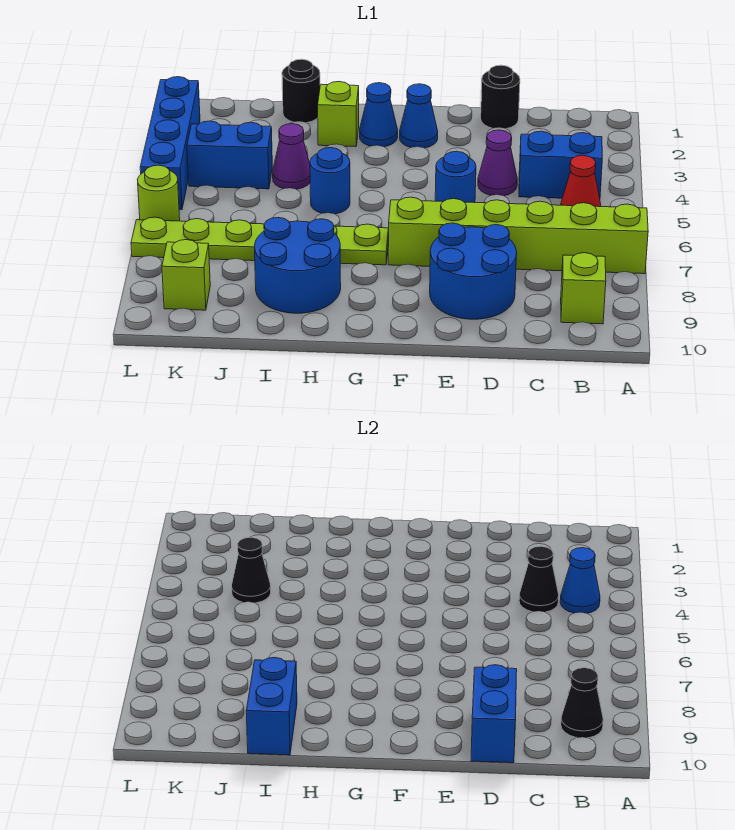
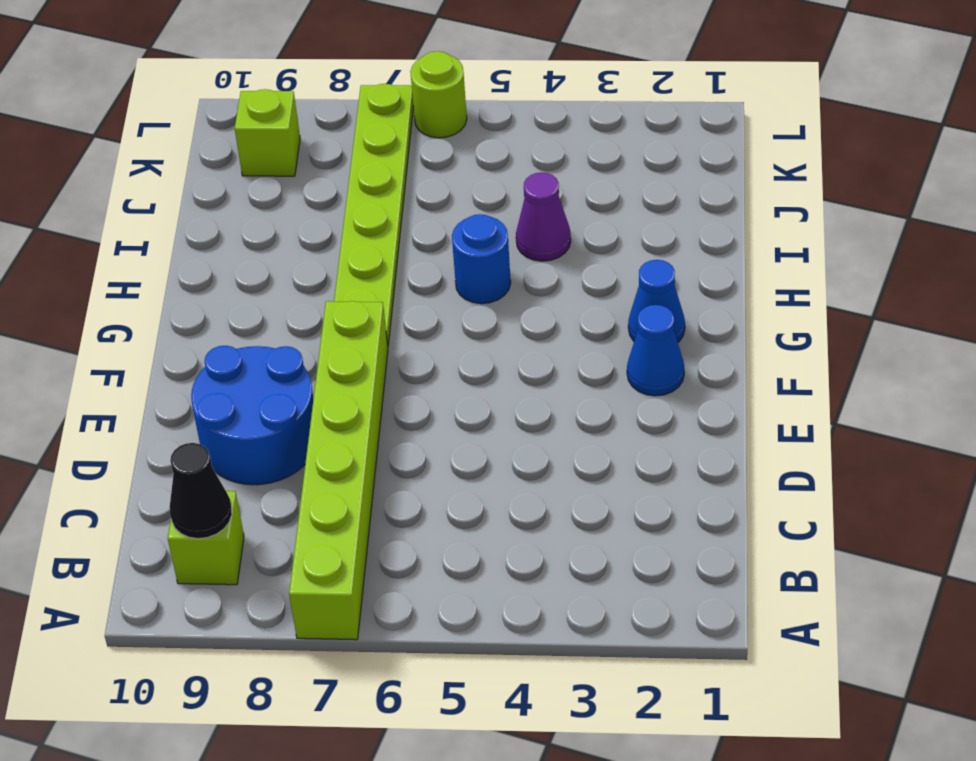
none -> blue 1x2 brick [519,131,602,198]
none -> red 1x1 cone [561,155,601,207]
none -> black 1x1 round brick [481,65,520,129]

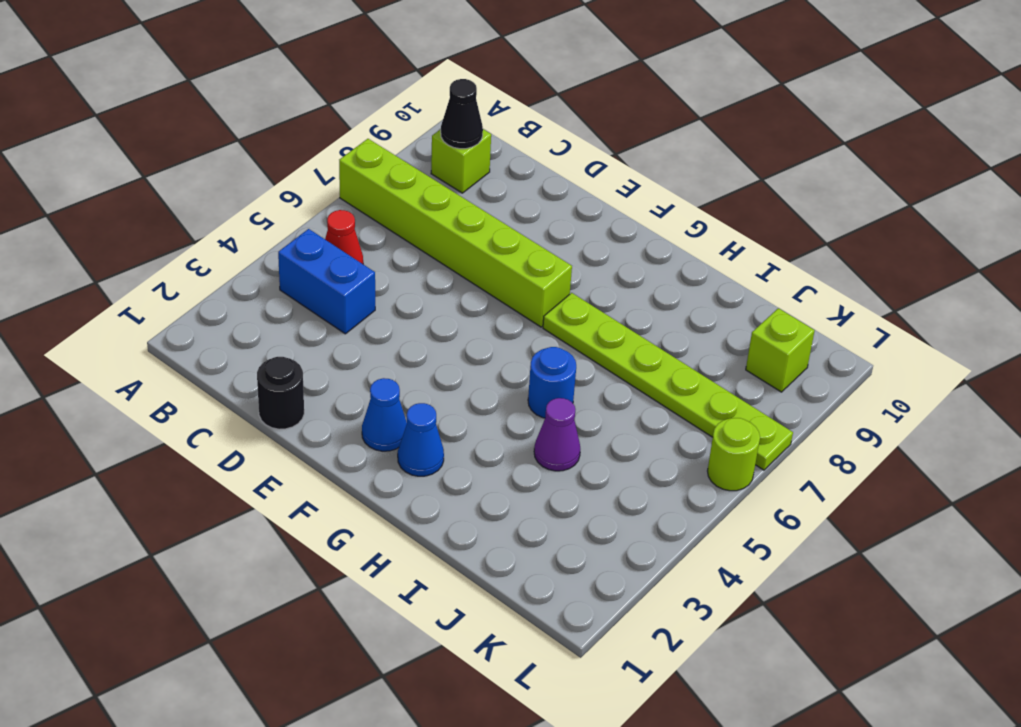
none -> purple 1x1 cone [478,130,517,196]
none -> blue 2x2 round brick [430,223,517,319]
none -> blue 1x1 round brick [435,151,476,203]

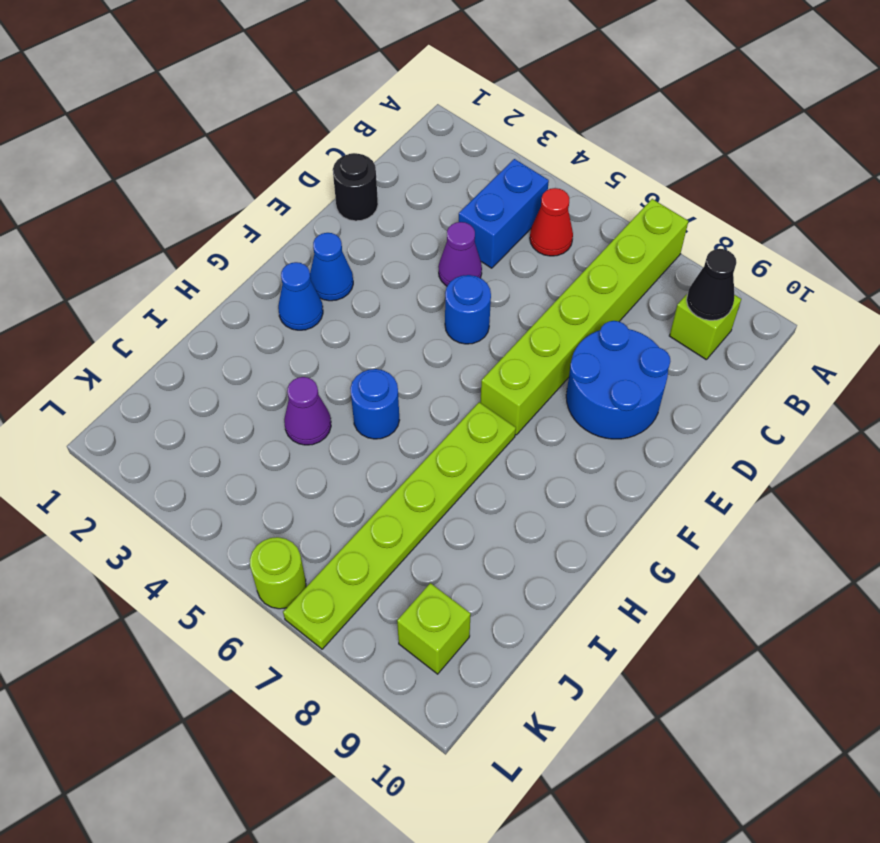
none -> lime 1x1 brick [318,82,359,147]
none -> blue 2x2 round brick [255,217,341,313]
none -> black 1x1 round brick [282,59,320,123]

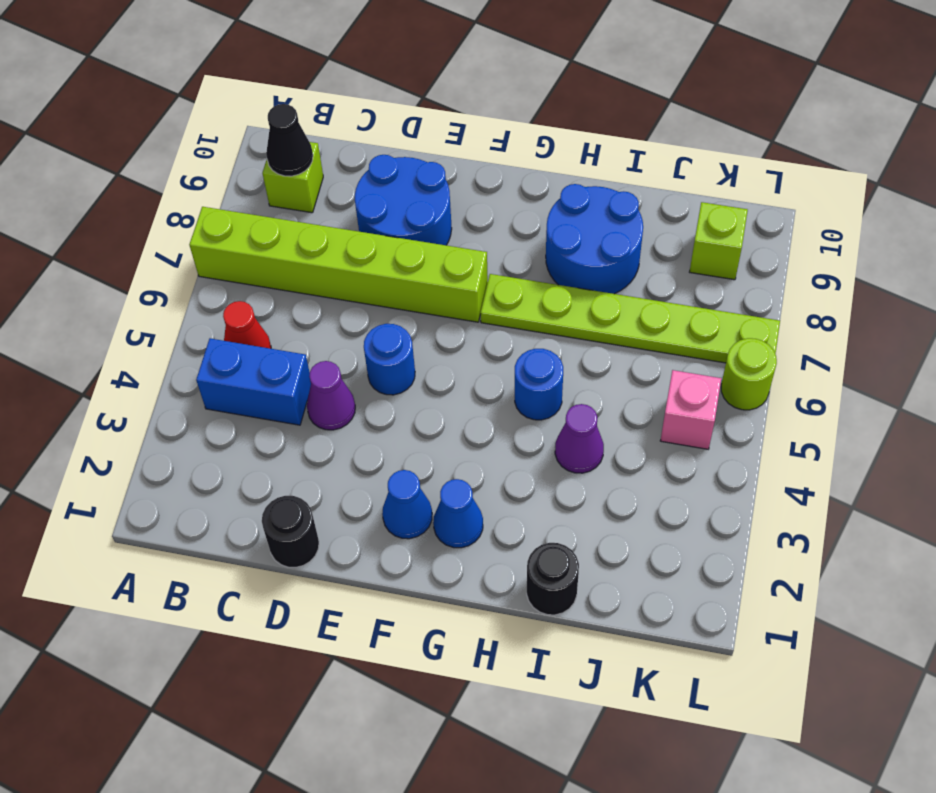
pink 1x1 brick [660,370,721,449] -> none
none -> lime 1x1 brick [318,82,359,147]
none -> blue 1x2 brick [187,121,272,189]
none -> blue 1x4 brick [140,77,200,210]

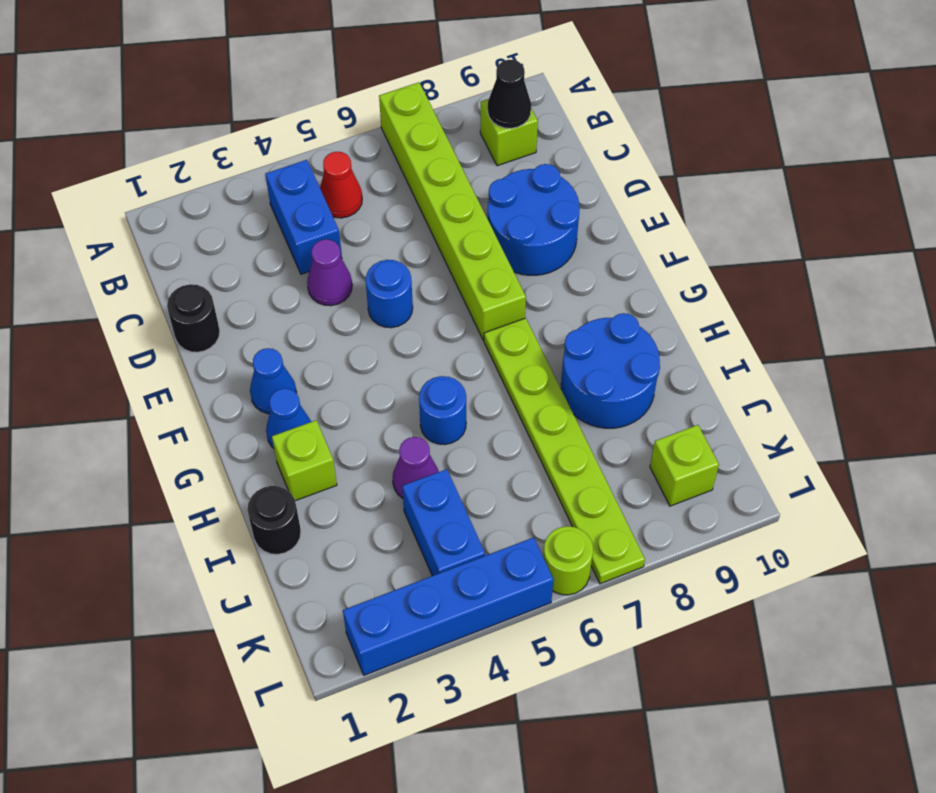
none -> blue 1x1 cone [560,548,600,613]
none -> black 1x1 cone [519,546,559,612]
none -> blue 1x2 brick [471,665,517,763]

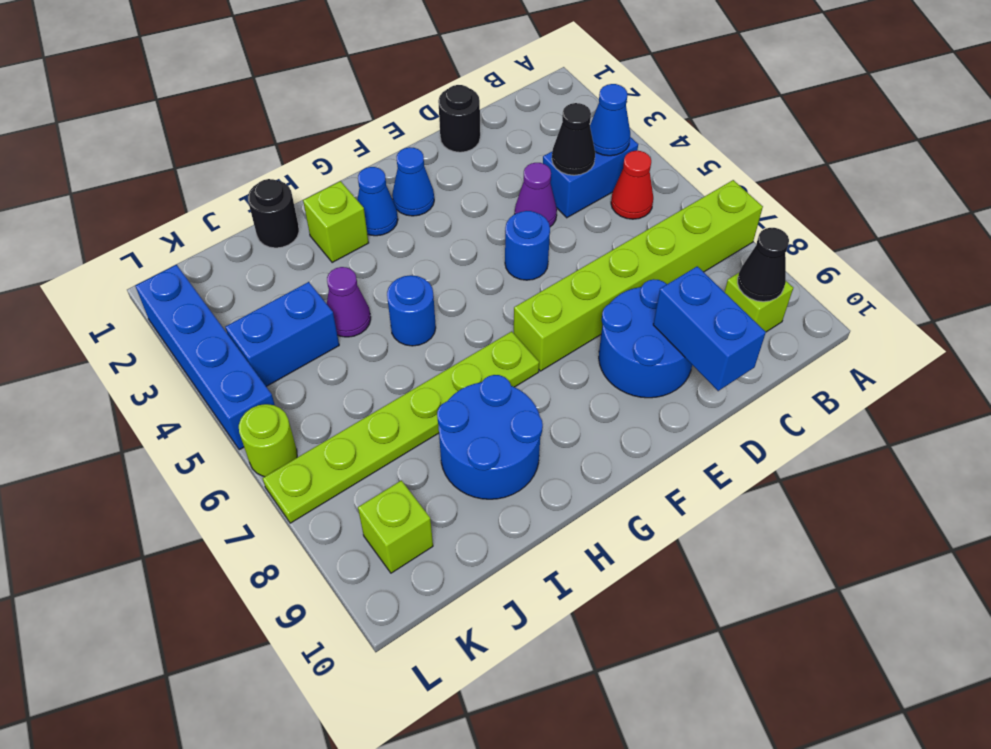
none -> blue 1x2 brick [246,657,297,755]
none -> black 1x1 cone [232,537,271,603]

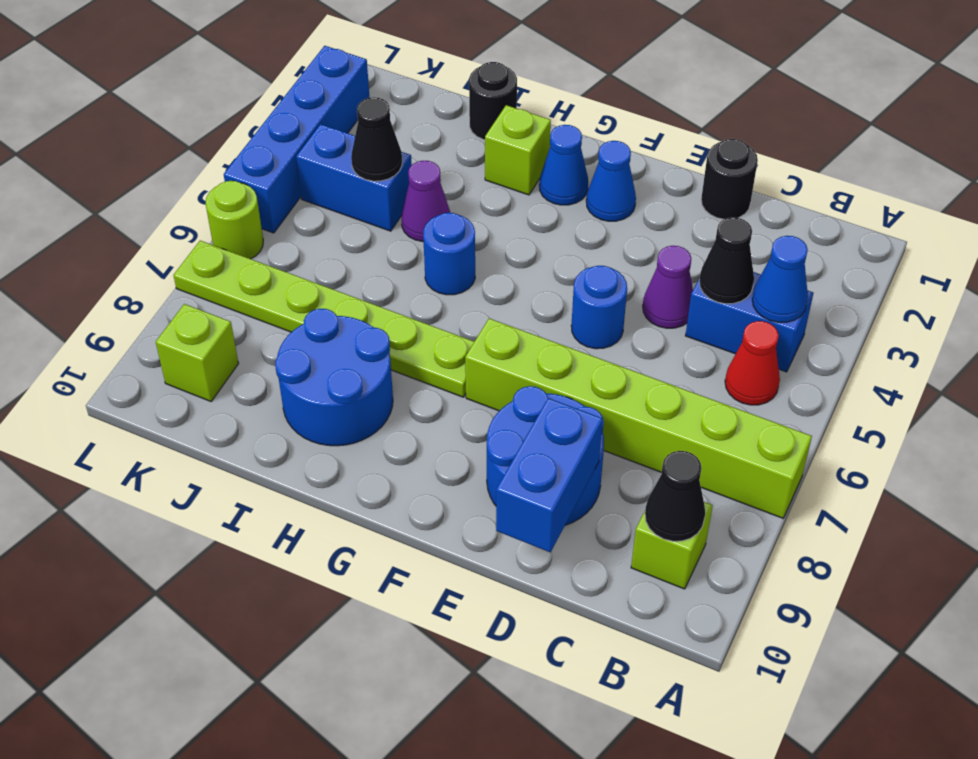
none -> blue 1x2 brick [246,657,297,755]

